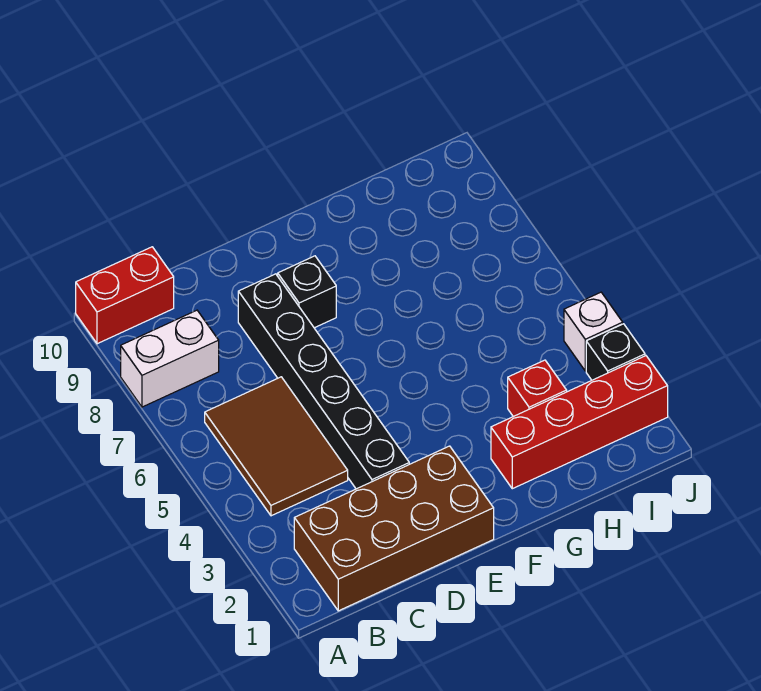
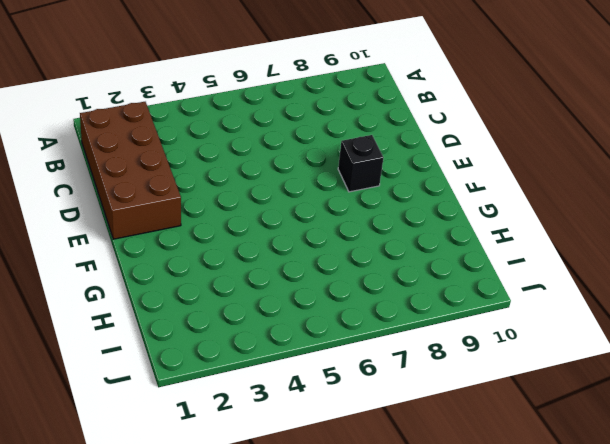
none -> white 1x2 brick [121,310,219,407]
none -> red 1x2 brick [76,247,174,344]

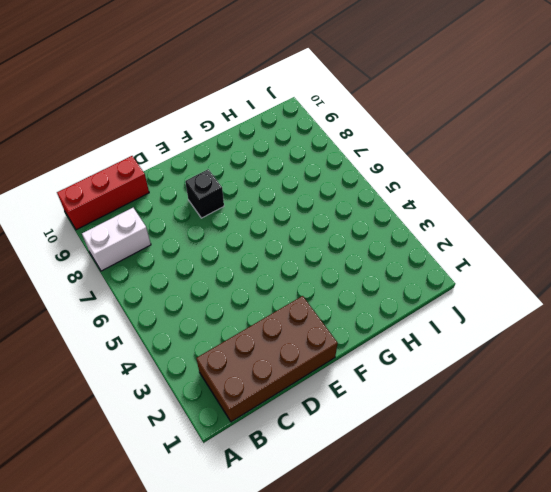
red 1x3 brick [57,156,149,230] -> red 1x2 brick [76,247,174,344]
none -> brown 2x3 tile [205,377,348,516]
none -> black 1x6 brick [238,274,409,489]

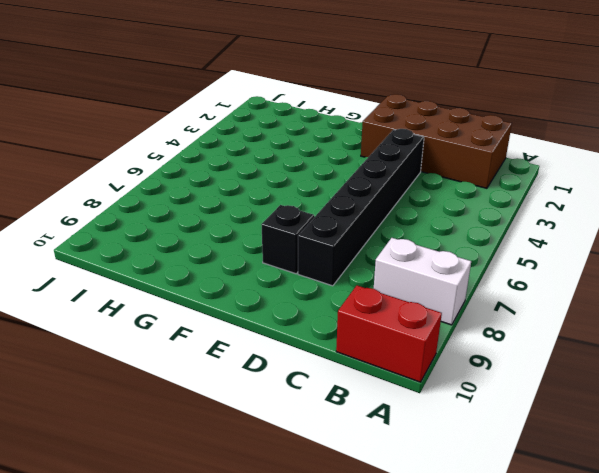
none -> brown 2x3 tile [205,377,348,516]
none -> red 1x4 brick [491,356,668,489]

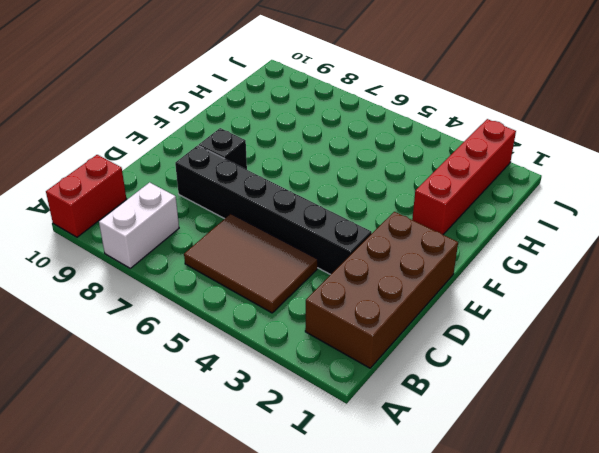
none -> red 1x1 brick [508,360,567,417]
none -> black 1x1 brick [586,324,645,380]

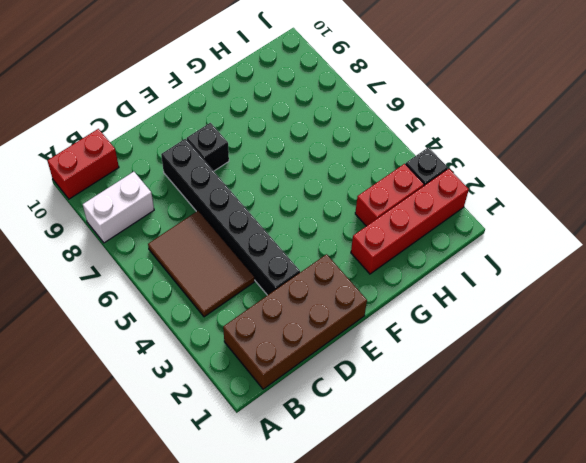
red 1x2 brick [355,164,424,226] -> red 1x1 brick [508,360,567,417]
none -> white 1x1 brick [564,292,623,371]

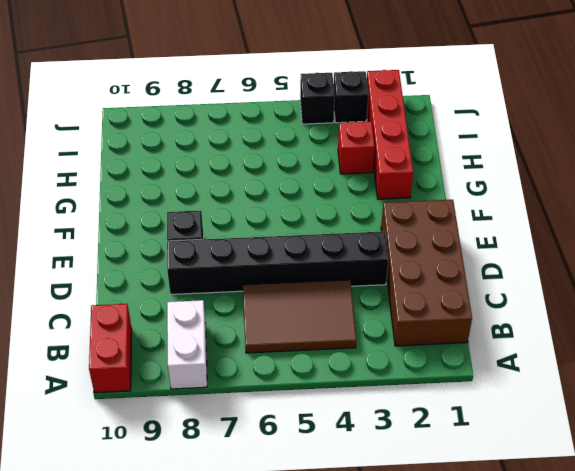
black 1x1 brick [300,73,335,124] -> white 1x1 brick [564,292,623,371]

